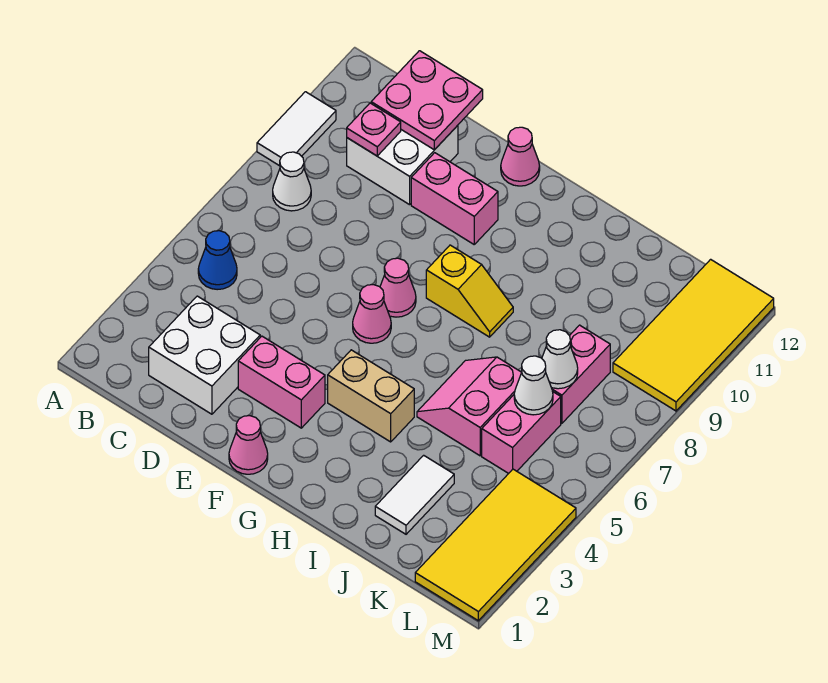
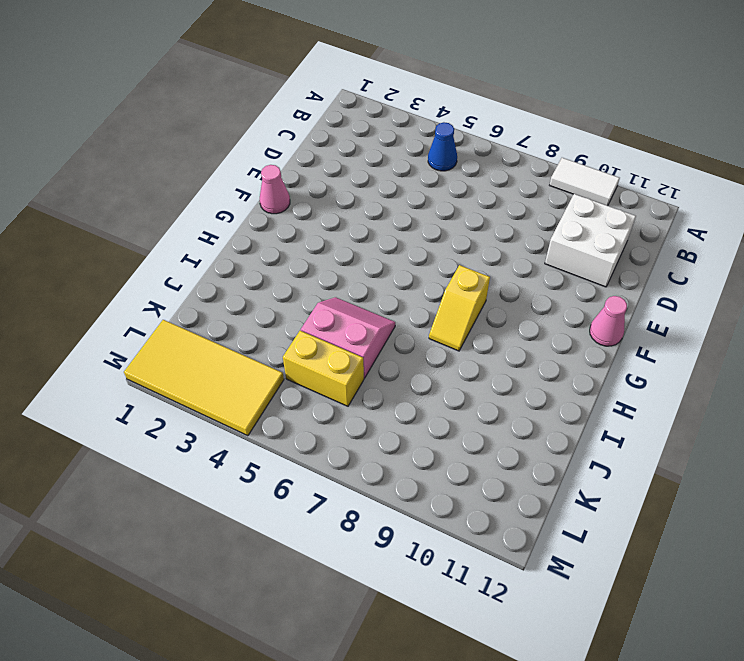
yellow 1x2 brick [283,331,364,406] -> pink 1x2 brick [482,392,561,474]
none -> white 1x1 cone [273,152,311,211]
none -> white 2x2 brick [149,296,260,414]
none -> pink 1x2 brick [238,336,325,428]

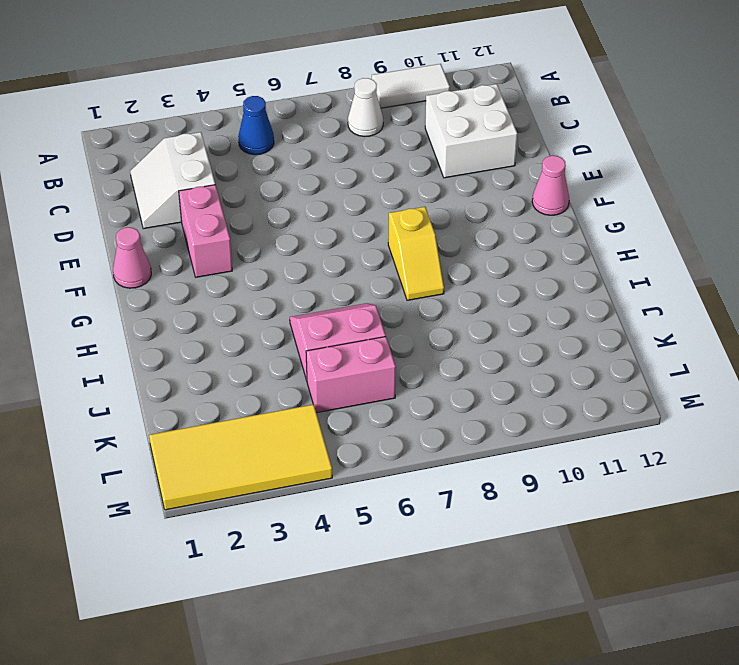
white 2x2 slope [130,132,215,229] -> white 2x2 brick [149,296,260,414]
none -> pink 1x2 brick [411,153,498,244]
none -> pink 1x1 cone [353,285,391,343]
none -> pink 1x1 cone [380,258,416,317]

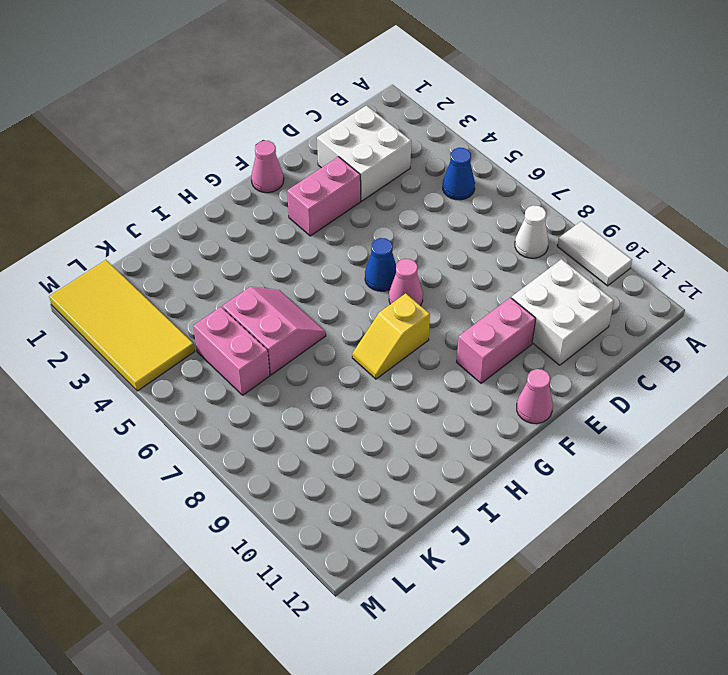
blue 1x1 cone [365,238,396,291] -> pink 1x1 cone [353,285,391,343]
none -> tan 1x2 brick [328,350,414,442]
none -> white 1x2 tile [375,455,454,534]
none -> pink 1x2 brick [552,325,610,423]

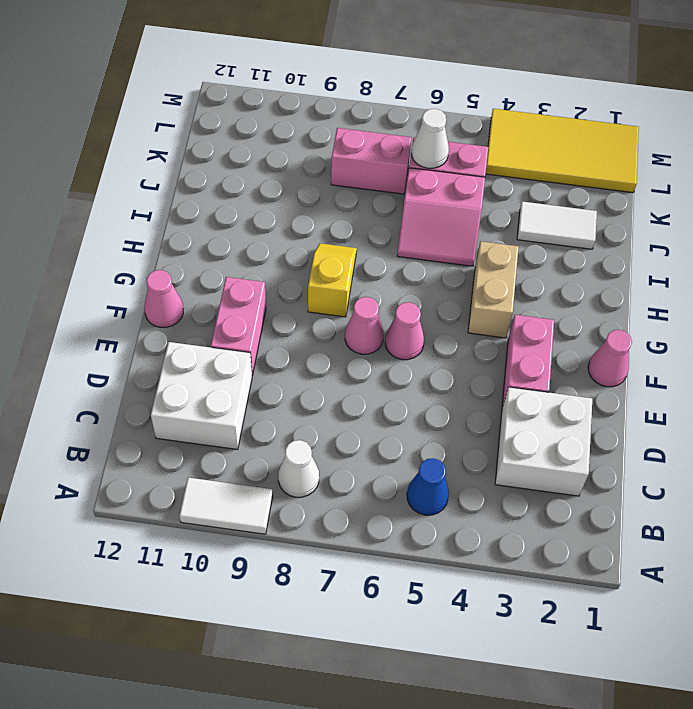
none -> yellow 2x4 tile [613,259,774,411]
none -> pink 1x1 plate [347,103,401,156]
none -> pink 2x2 plate [371,51,483,150]

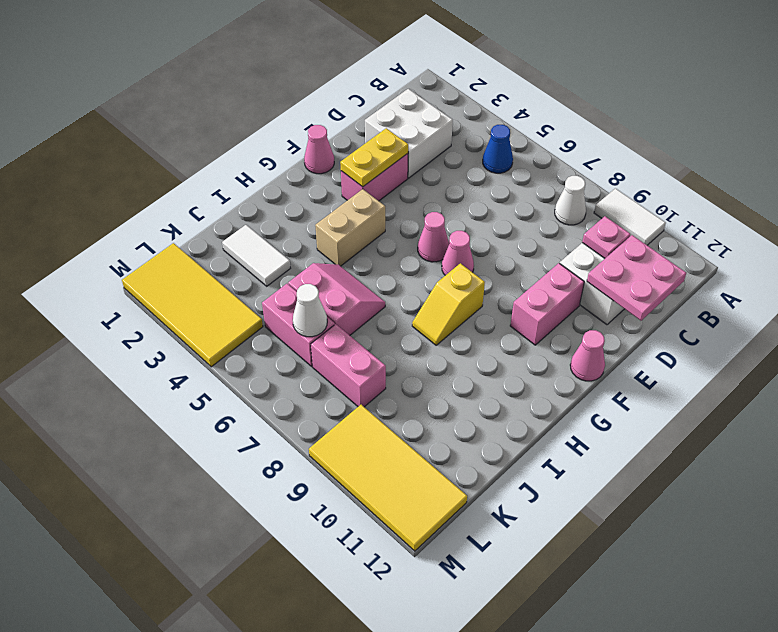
yellow 1x2 plate [340,128,408,187] -> none
none -> white 1x1 cone [542,330,578,389]

